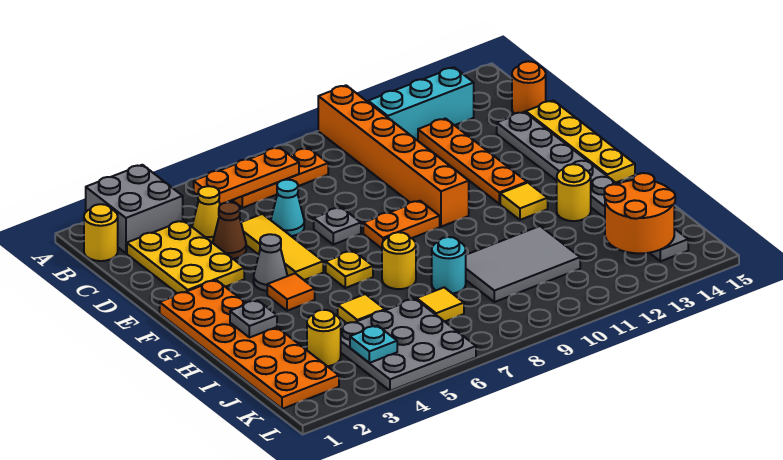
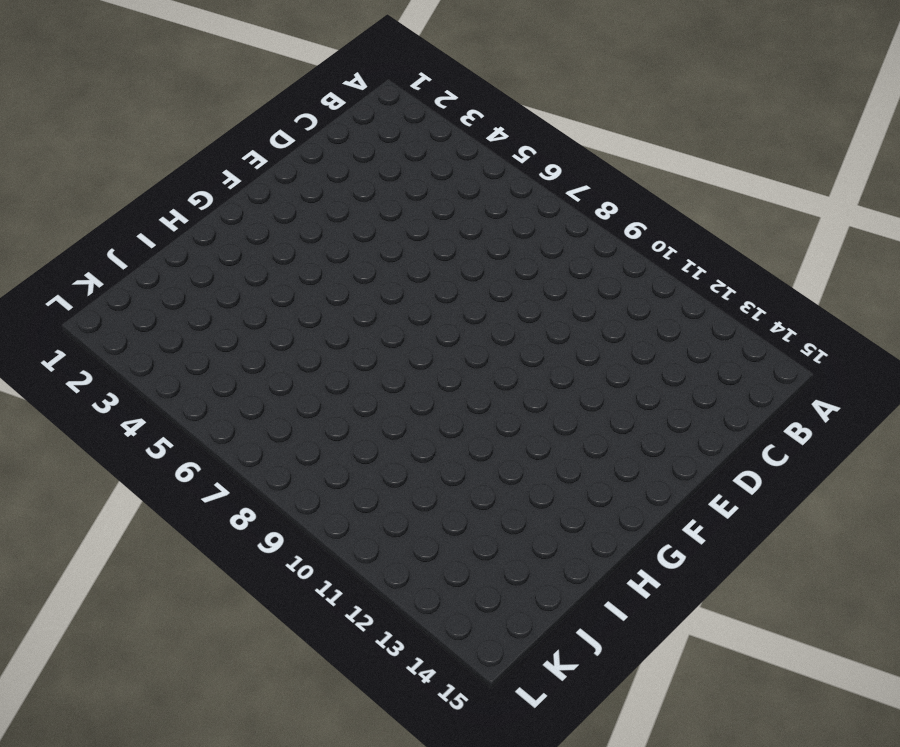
none -> grey 2x2 brick [86,165,183,253]
none -> orange 1x6 brick [318,85,469,227]
none -> yellow 1x1 round brick [84,204,118,261]
none -> orange 1x3 plate [233,148,328,208]

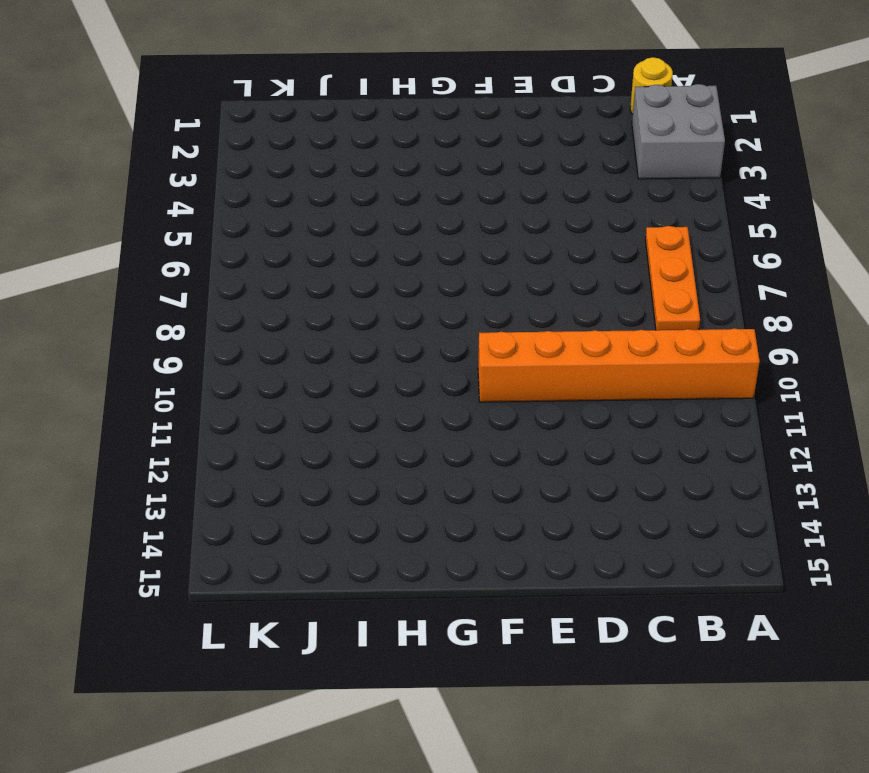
none -> cyan 1x3 brick [368,67,474,140]
none -> yellow 2x3 plate [127,221,244,293]
none -> yellow 1x1 cone [192,186,220,243]
none -> orange 1x4 plate [418,119,527,204]

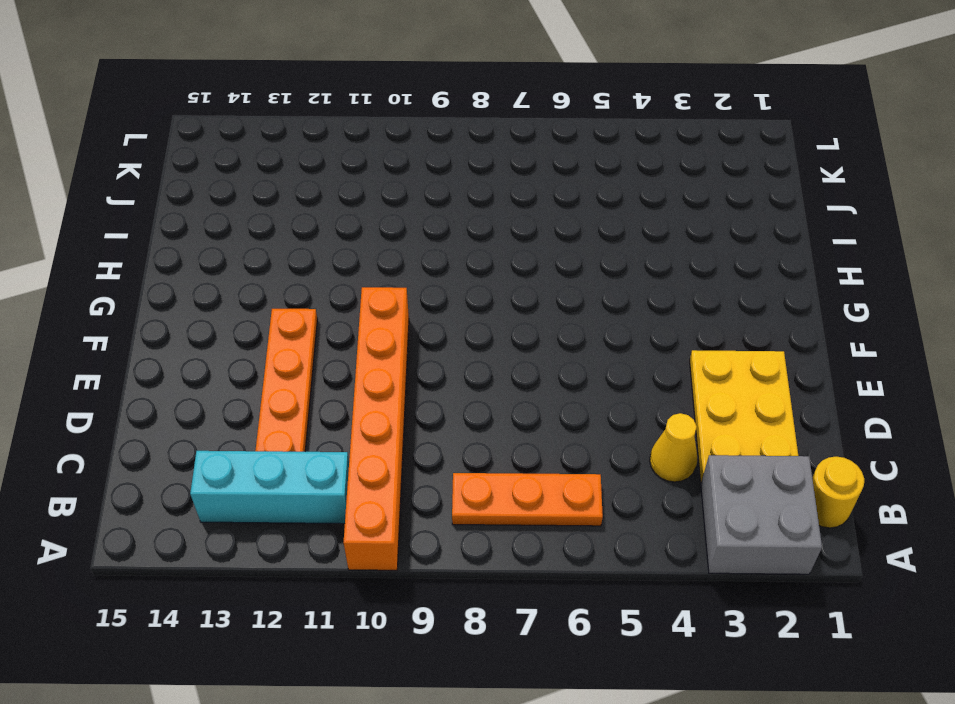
none -> orange 1x1 round brick [512,61,546,114]
none -> brown 1x1 cone [213,202,246,259]
none -> yellow 1x3 tile [241,214,323,280]
none -> cyan 1x1 cone [271,180,304,236]

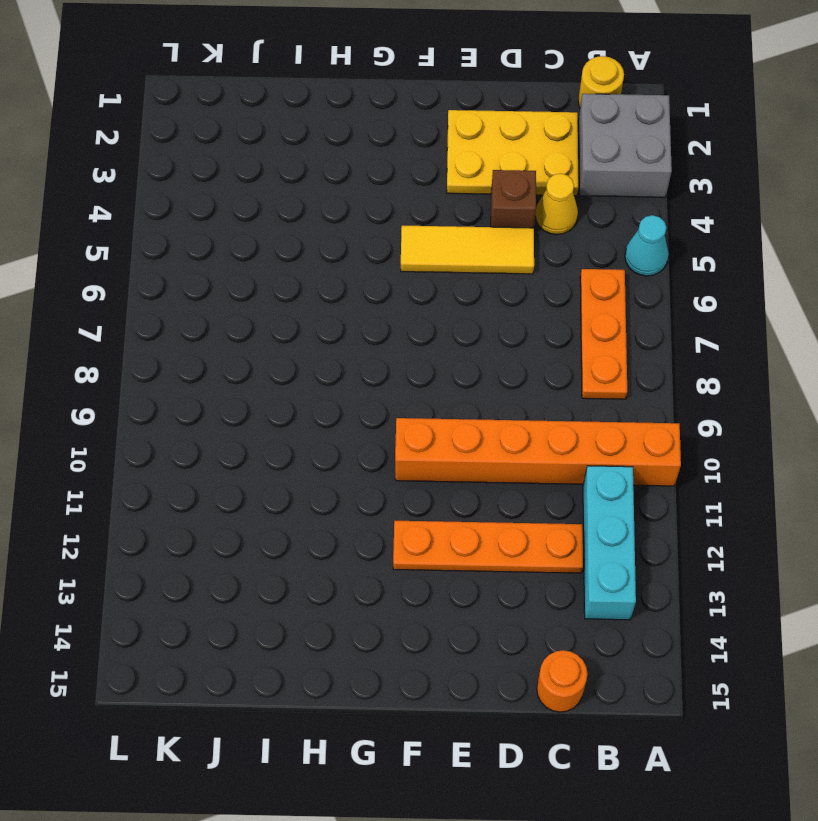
cyan 1x1 cone [625,215,669,276] -> cyan 1x1 cone moved to [271,180,304,236]
brown 1x1 brick [491,170,536,228] -> brown 1x1 cone [213,202,246,259]
none -> grey 1x8 plate [497,112,688,261]
none -> yellow 1x4 plate [526,101,635,183]
none -> grey 1x1 plate [314,207,361,245]
none -> orange 2x6 plate [160,280,339,409]

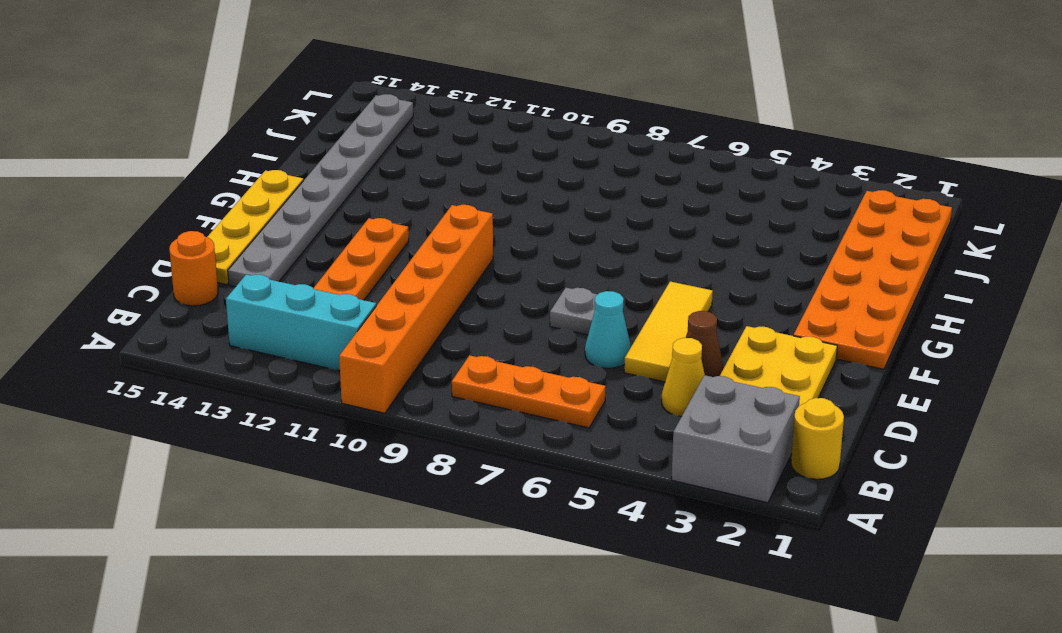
none -> grey 1x1 cone [254,234,287,291]
none -> orange 1x2 plate [363,201,440,248]
none -> orange 1x1 tile [267,273,315,311]
none -> yellow 1x1 plate [326,251,373,288]

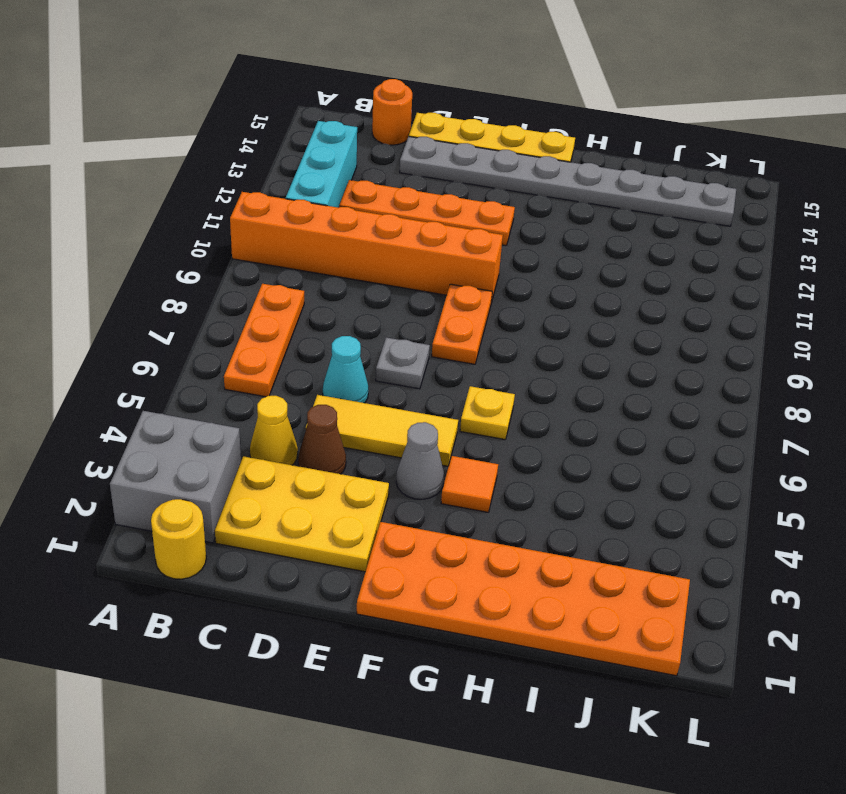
none -> yellow 1x1 tile [500,183,548,220]
none -> yellow 1x1 round brick [382,232,416,289]
none -> yellow 1x1 round brick [557,164,591,221]
none -> yellow 1x1 tile [338,294,385,323]

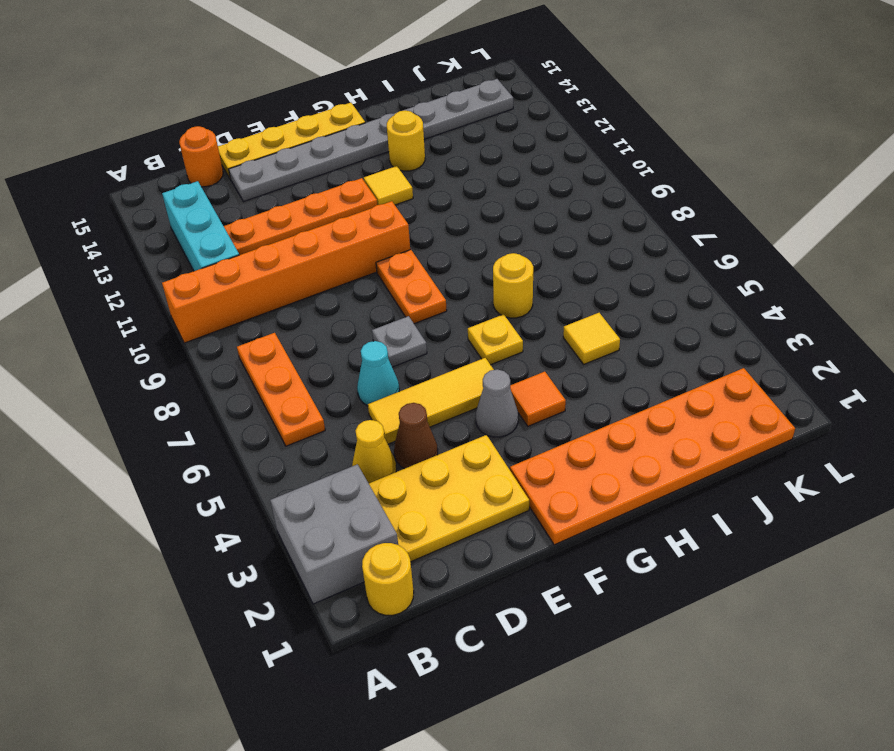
none -> cyan 1x1 round brick [432,237,466,294]
none -> grey 2x3 tile [466,226,580,302]
none -> yellow 1x1 round brick [307,310,341,366]
none -> grey 3x3 plate [341,299,476,391]

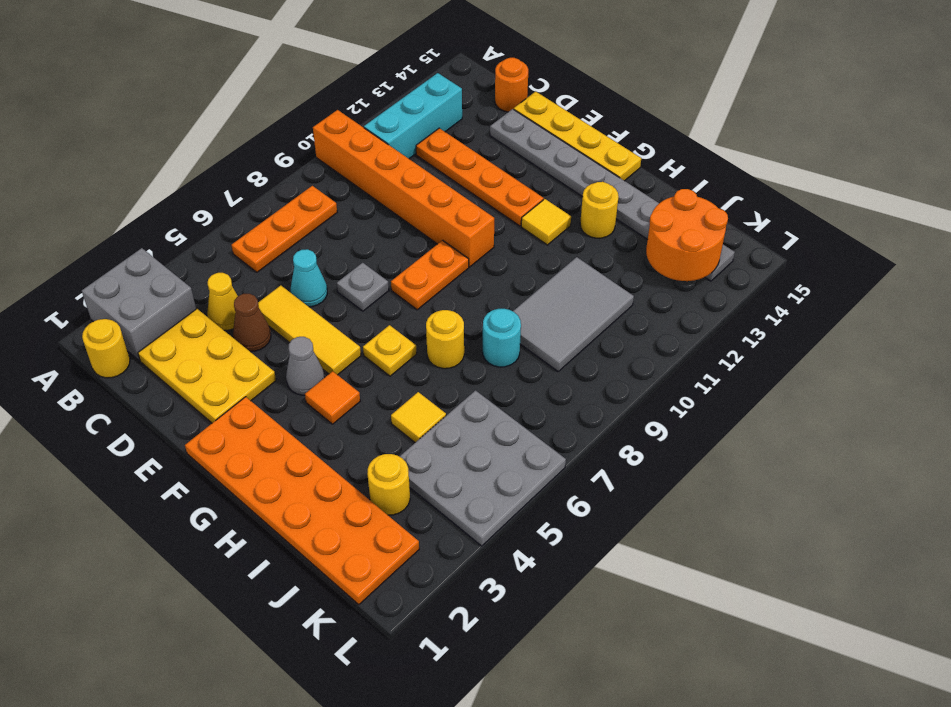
none -> yellow 1x1 tile [417,287,464,321]
none -> orange 1x3 plate [194,147,299,205]
none -> grey 1x1 plate [230,300,277,338]
none -> cyan 1x1 plate [350,326,397,363]

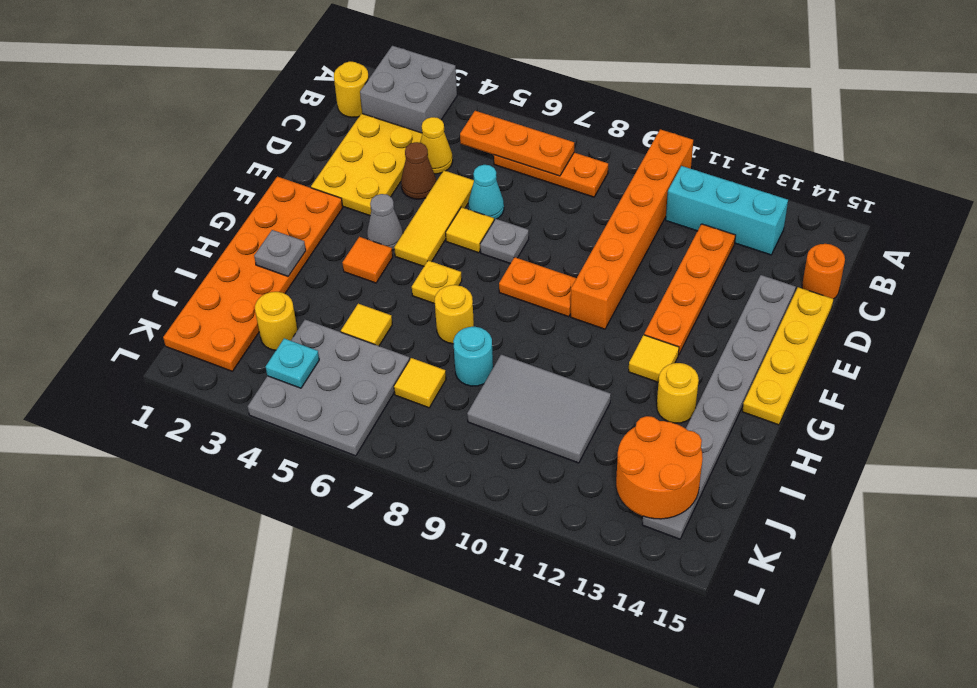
yellow 1x1 tile [446,207,494,253] -> none

